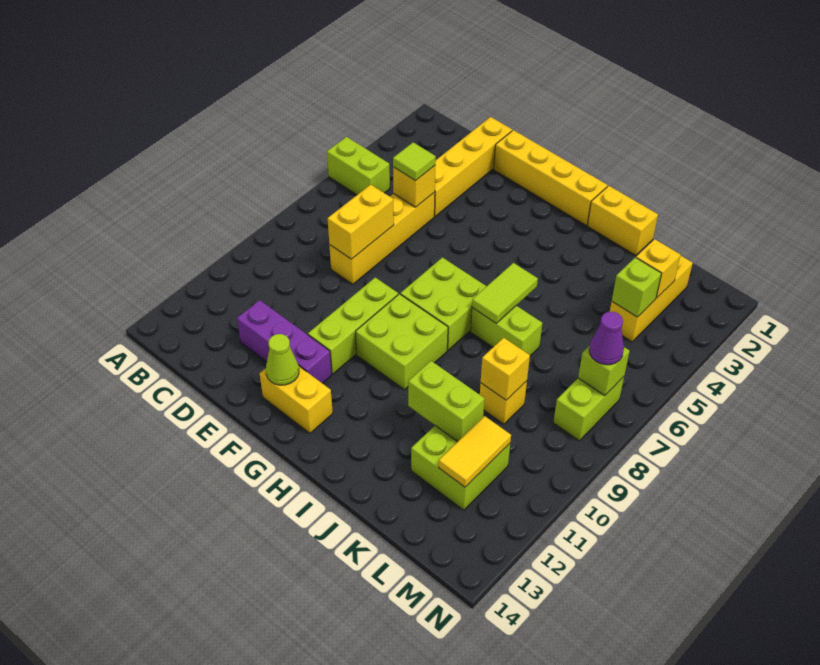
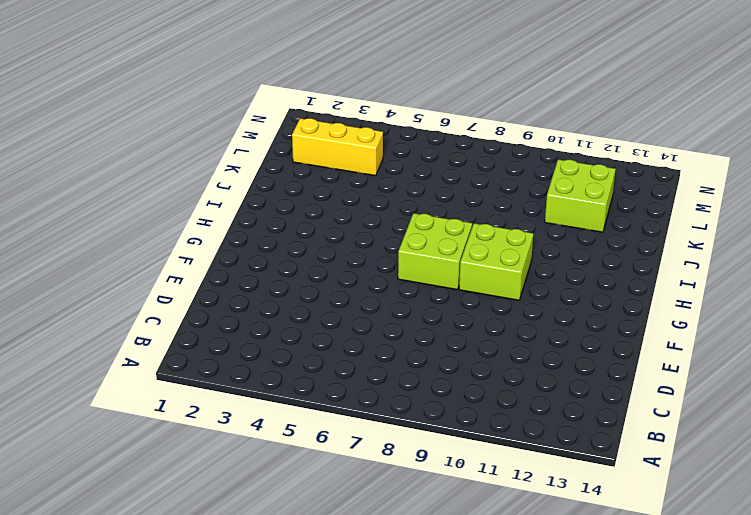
none -> lime 1x2 brick [327,137,390,195]
none -> yellow 1x4 brick [434,117,512,216]
none -> yellow 1x4 brick [329,192,435,284]

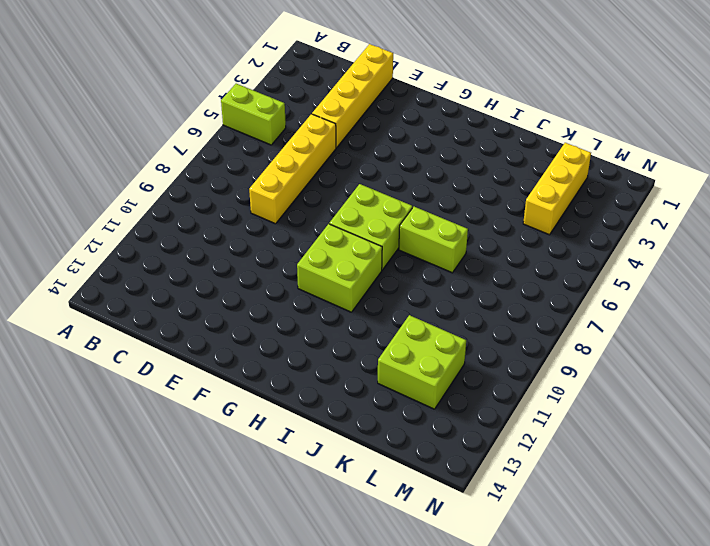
none -> purple 1x3 brick [237,300,332,383]
none -> yellow 1x4 brick [494,130,608,225]
none -> lime 1x3 brick [308,278,398,374]

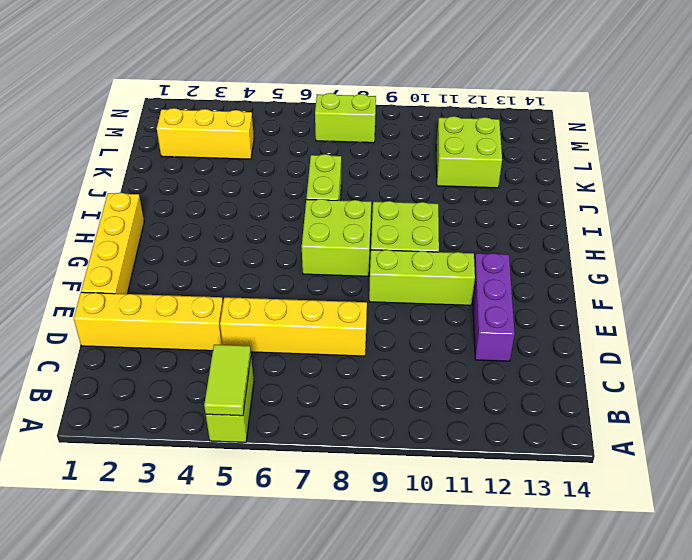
lime 1x2 tile [204,345,251,416] -> lime 1x2 tile turned to [472,263,538,323]
none -> yellow 1x2 brick [260,366,333,433]
none -> yellow 1x2 brick [588,186,658,256]
none -> yellow 1x1 brick [480,381,527,424]

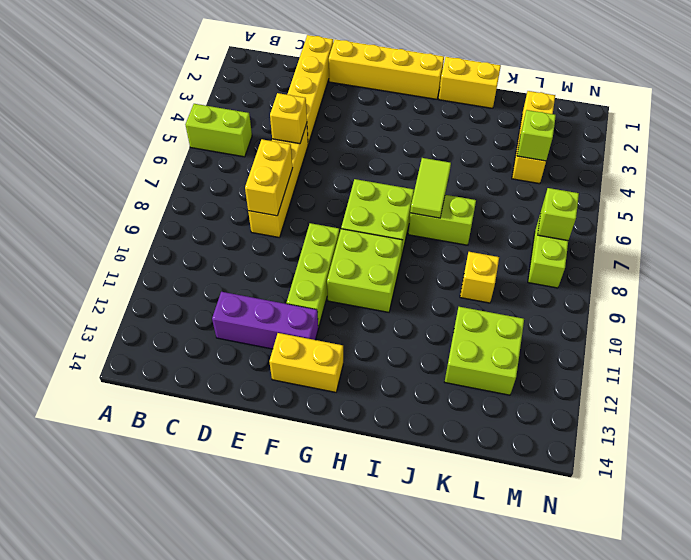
none -> lime 1x1 cone [266,334,299,385]
none -> lime 1x2 brick [408,361,485,442]
none -> yellow 1x1 brick [481,338,530,400]

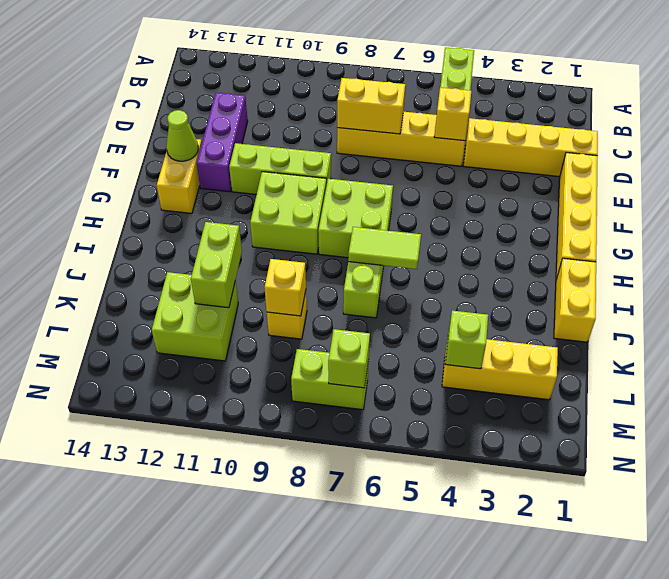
none -> yellow 1x1 brick [636,239,681,298]
none -> yellow 1x2 tile [439,416,511,487]
none -> lime 1x1 tile [393,142,436,181]

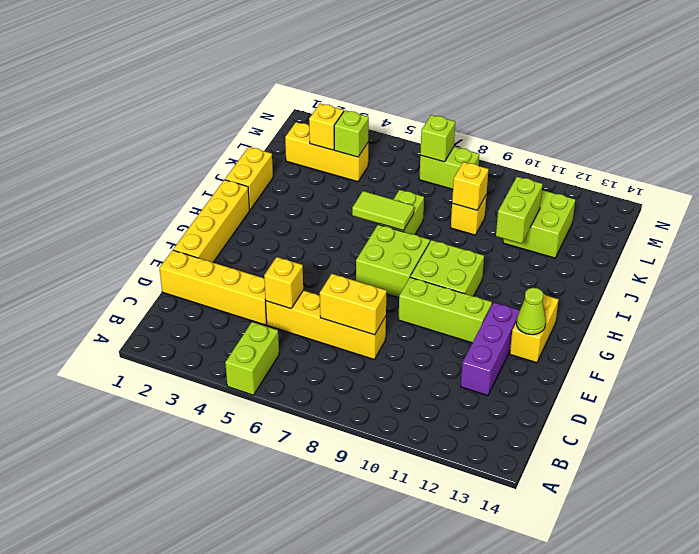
none -> yellow 1x2 tile [439,416,511,487]
none -> lime 1x1 tile [393,142,436,181]
none -> purple 1x1 cone [589,312,624,365]

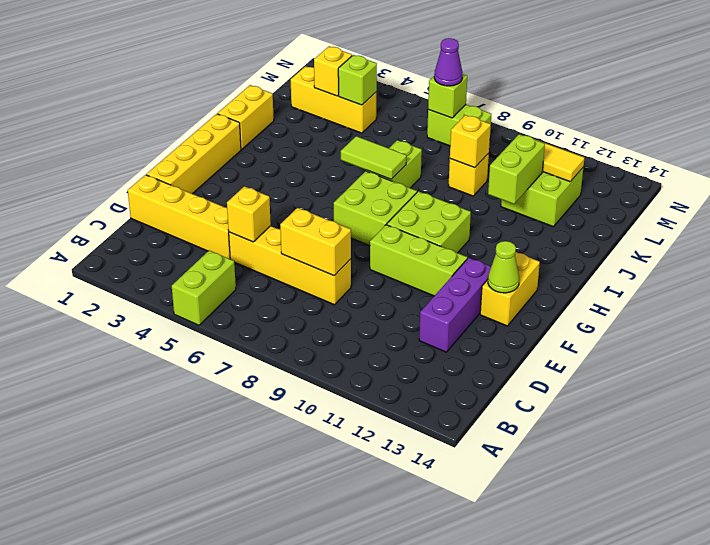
none -> lime 1x1 tile [393,142,436,181]

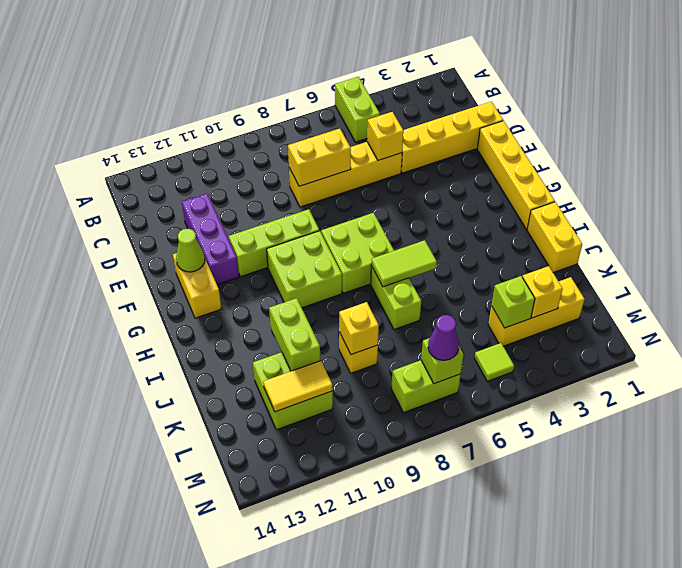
lime 1x1 tile [474,343,514,381] -> lime 1x1 tile moved to [393,142,436,181]

